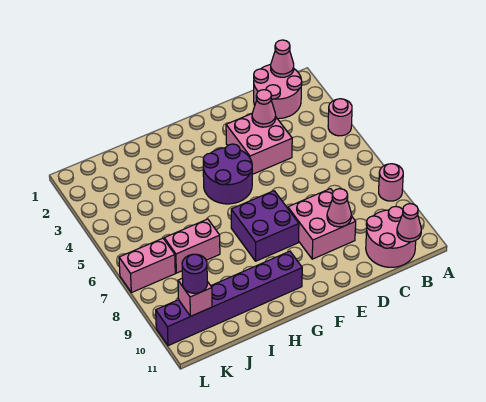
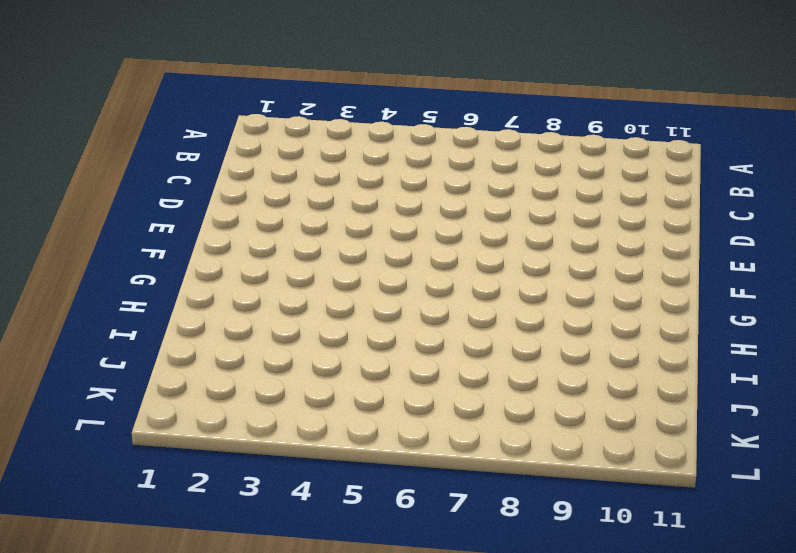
none -> pink 1x1 round brick [328,99,352,136]
none -> pink 1x1 round brick [379,164,403,201]
none -> pink 2x2 round brick [254,65,302,119]

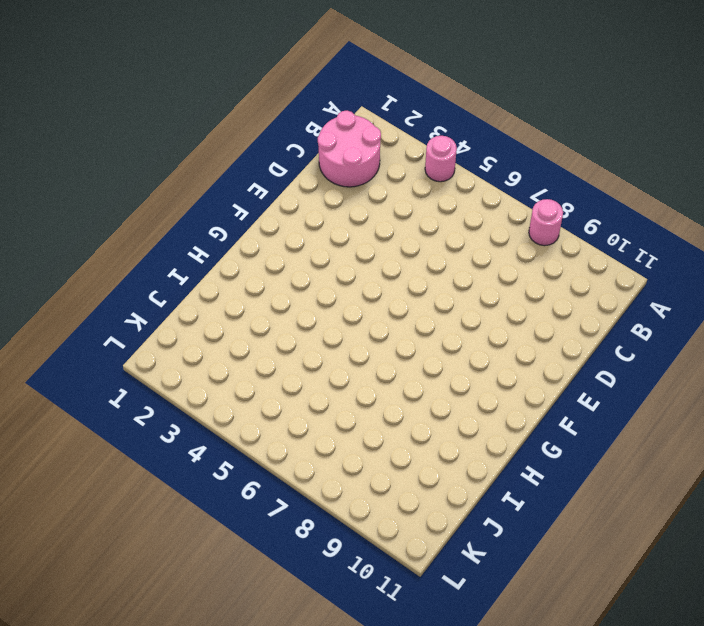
none -> pink 2x2 round brick [366,207,416,267]
none -> pink 2x2 brick [226,114,292,174]
none -> pink 2x2 brick [288,189,356,259]

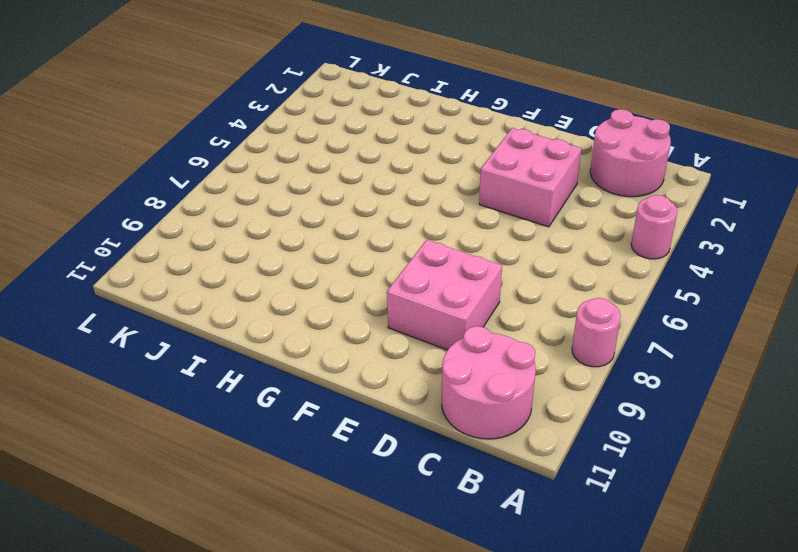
none -> purple 2x2 round brick [203,144,252,204]
none -> purple 2x2 brick [231,191,299,261]
none -> purple 1x6 brick [156,251,302,346]

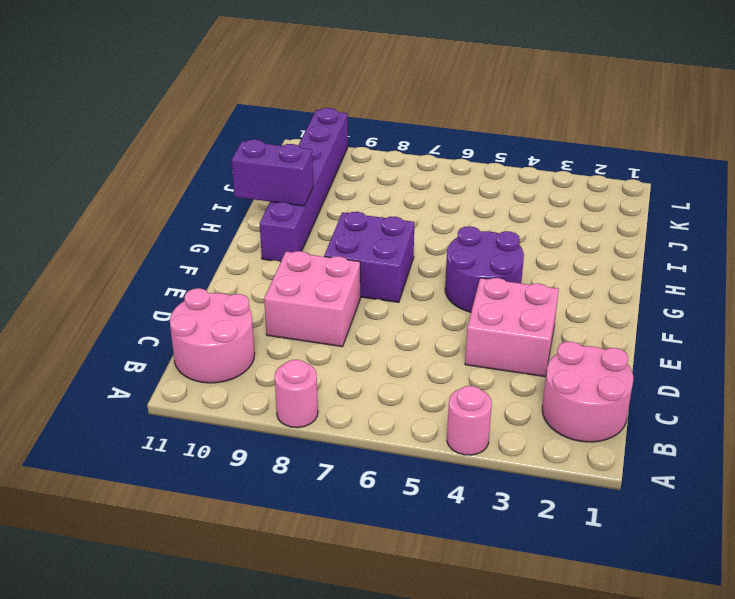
purple 1x2 brick [232,140,313,206] -> none
none -> pink 1x2 brick [164,219,220,273]
none -> pink 1x2 brick [119,238,175,293]
none -> pink 1x1 cone [271,40,294,77]

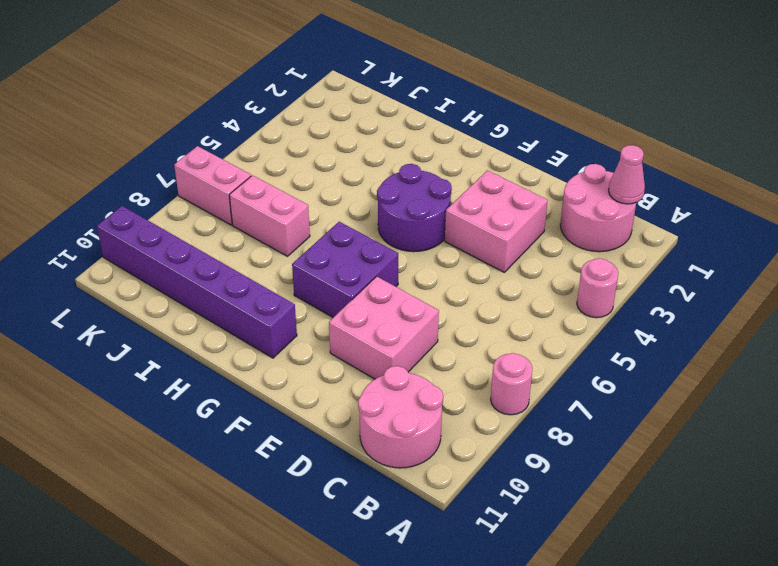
none -> pink 1x1 cone [397,204,421,242]
none -> pink 1x1 cone [252,90,276,127]
none -> pink 1x1 cone [327,189,351,227]

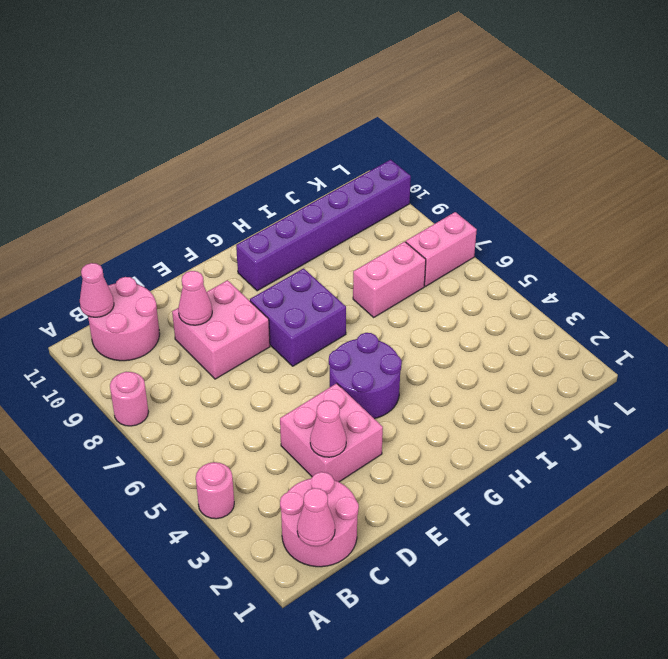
none -> pink 1x1 brick [178,279,212,316]
none -> purple 1x1 round brick [182,254,207,293]

